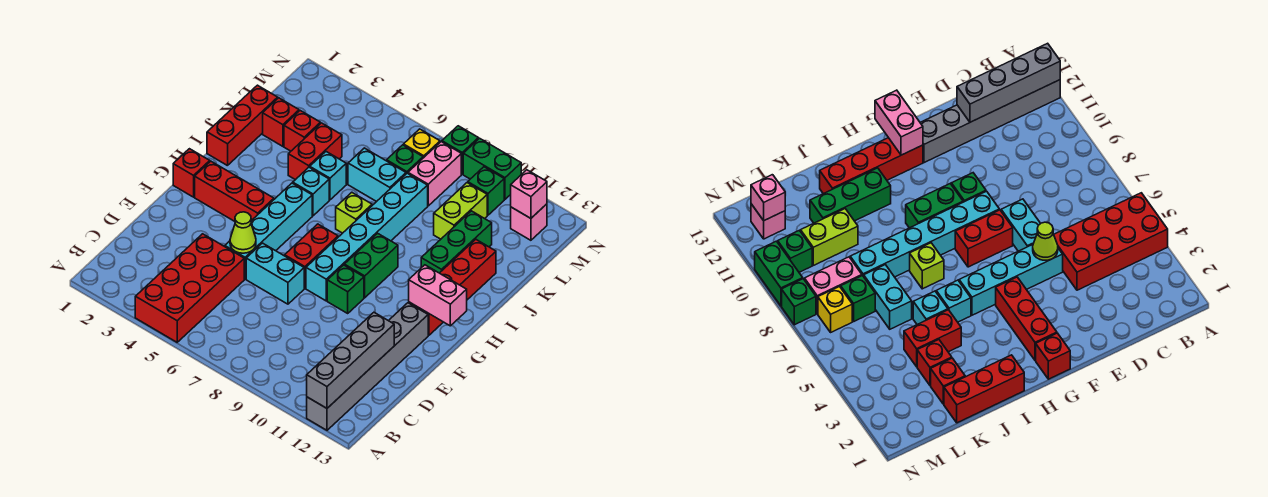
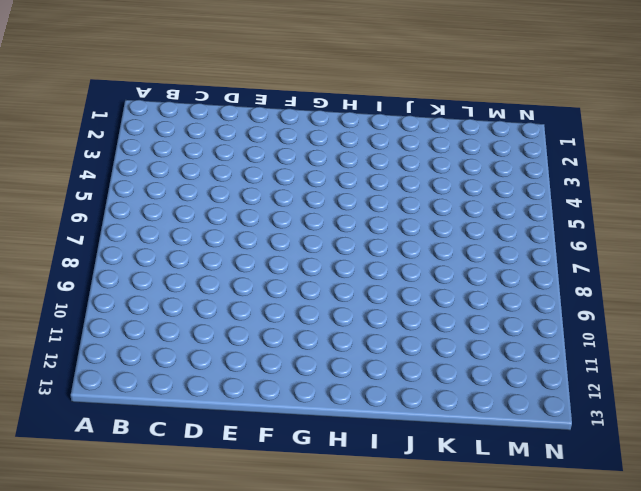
none -> red 2x4 brick [135,234,244,342]
none -> grey 1x6 brick [307,303,428,430]
none -> cyan 1x4 brick [225,183,312,279]
none -> cyan 1x2 brick [246,243,304,304]

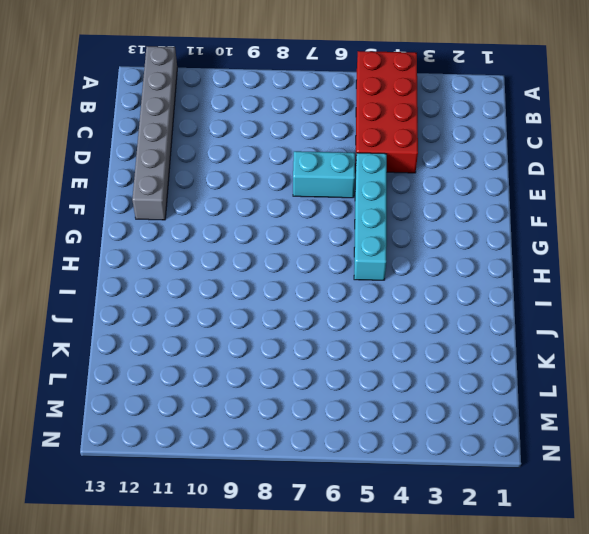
none -> red 1x2 brick [285,224,338,288]
none -> cyan 1x6 brick [306,173,428,301]
none -> green 1x1 brick [327,265,364,313]
none -> red 1x1 brick [173,149,210,197]

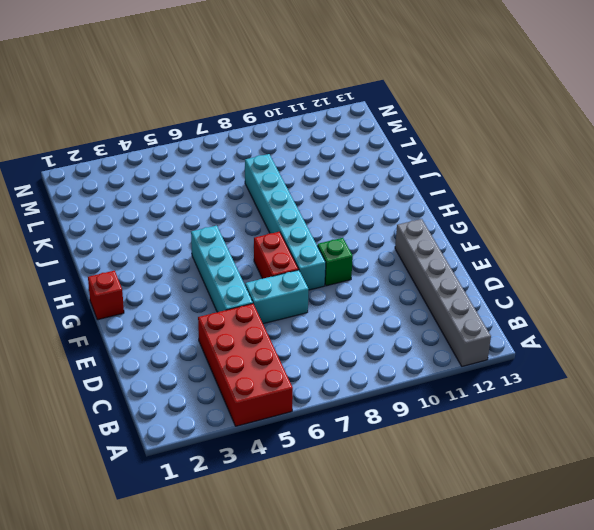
none -> red 1x3 brick [195,161,274,221]
none -> green 1x2 brick [344,233,398,298]
none -> red 1x4 brick [409,239,496,335]
none -> red 1x3 brick [207,85,278,166]

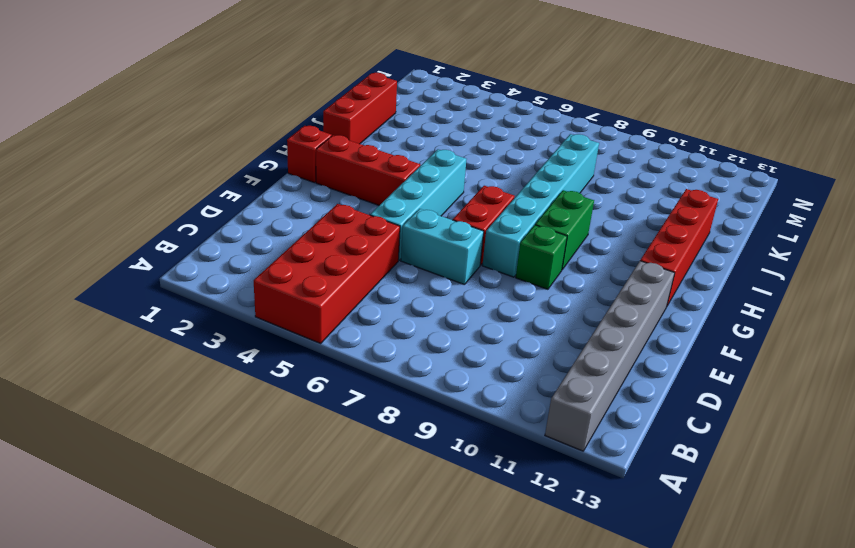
none -> cyan 1x1 brick [293,167,329,216]
none -> lime 1x1 brick [336,192,372,233]
none -> green 1x3 brick [421,211,492,273]
none -> red 1x2 brick [288,123,342,180]

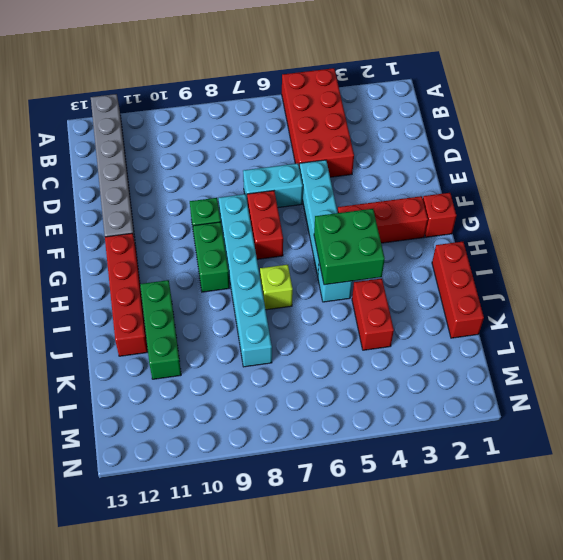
green 2x2 brick [314,209,385,285] -> none
none -> cyan 1x1 brick [310,152,346,200]
none -> red 1x1 brick [263,98,299,146]
none -> red 1x1 brick [284,111,320,151]
none -> cyan 1x2 brick [348,148,406,202]

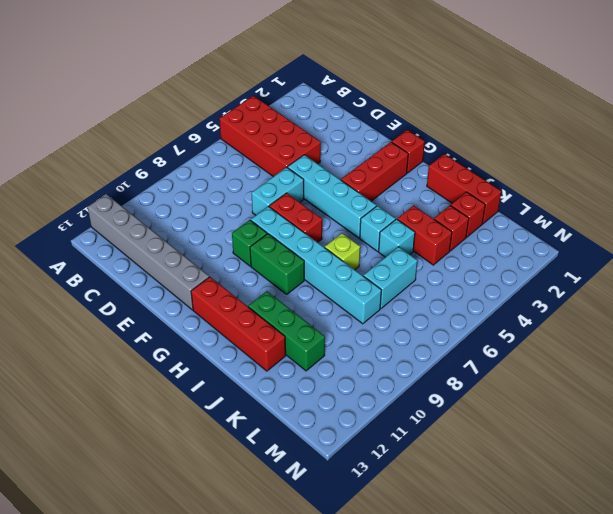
none -> lime 1x2 brick [434,183,487,239]
none -> green 1x1 brick [387,145,423,174]
none -> pink 1x2 brick [408,142,461,206]
none -> yellow 1x1 brick [404,129,440,158]

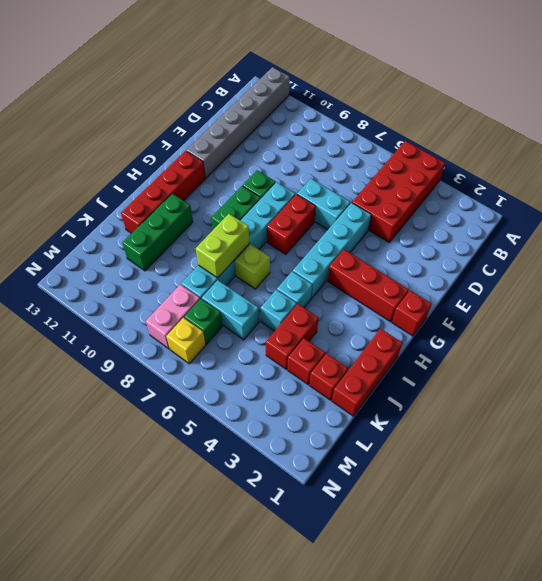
lime 1x2 brick [196,214,249,278] -> lime 1x2 brick moved to [434,183,487,239]
none -> green 1x1 brick [468,167,504,215]
none -> pink 1x1 brick [511,204,547,240]
none -> green 1x1 brick [442,126,478,174]
none -> green 1x2 brick [463,138,521,199]

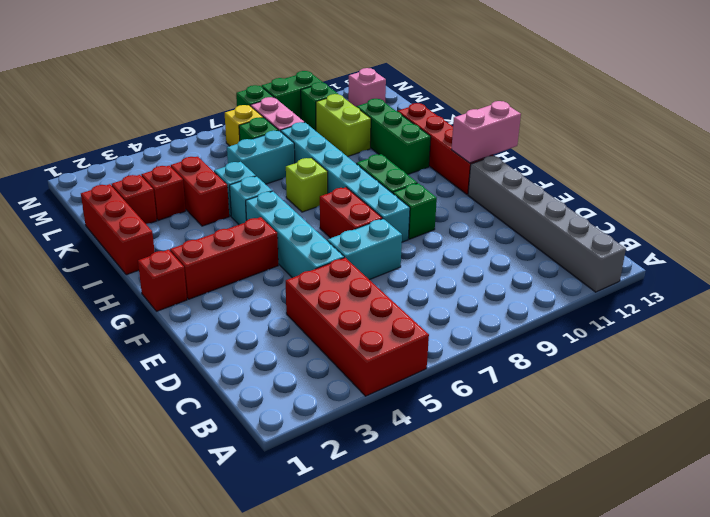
none -> grey 1x4 brick [307,313,394,408]
none -> lime 1x1 cone [230,212,256,253]
none -> pink 1x1 brick [511,170,547,218]

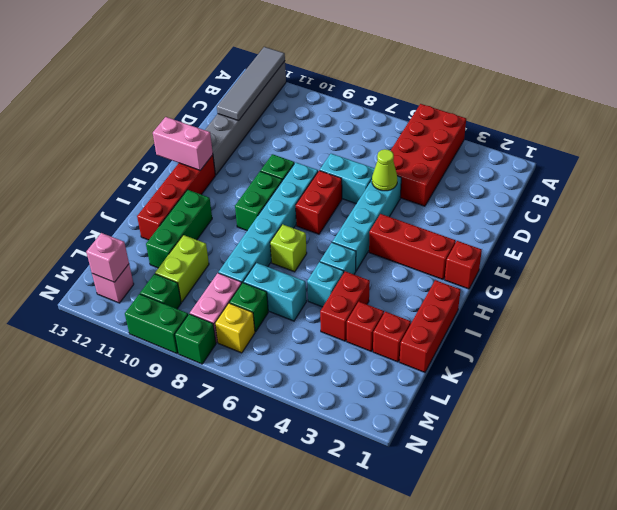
grey 1x4 tile [217,47,285,121] -> grey 1x4 brick [307,313,394,408]

